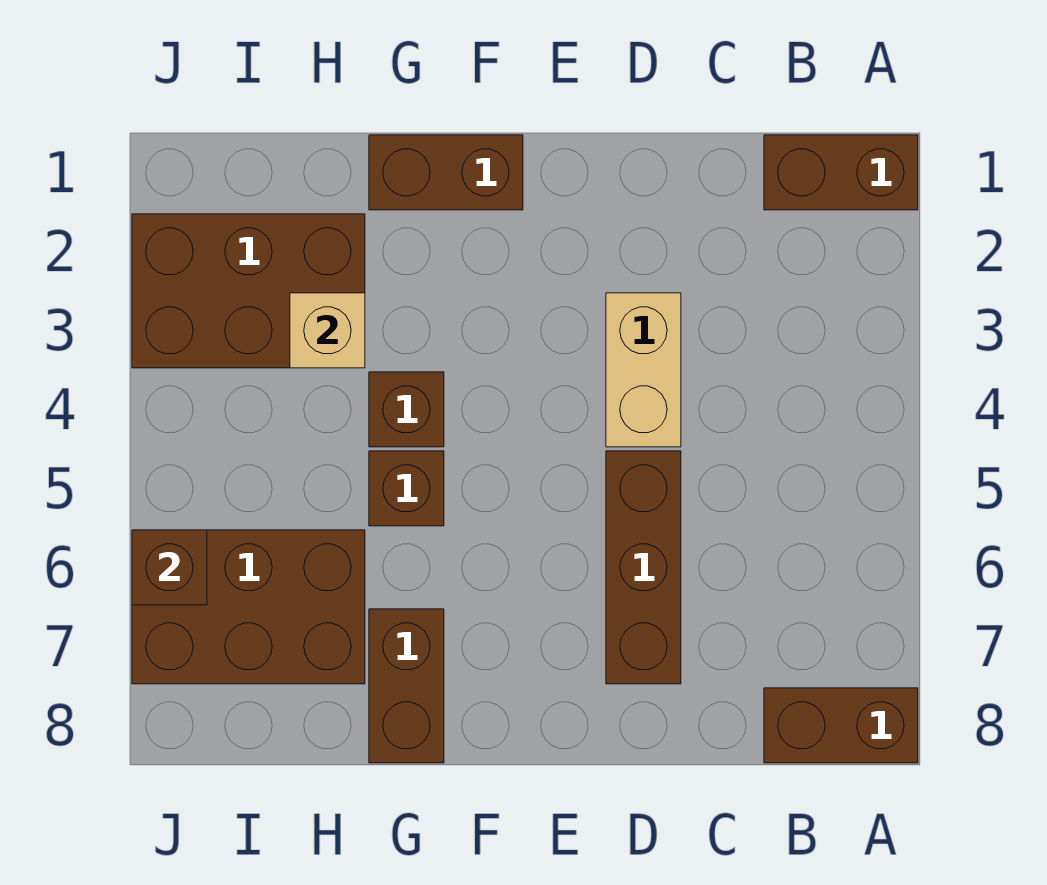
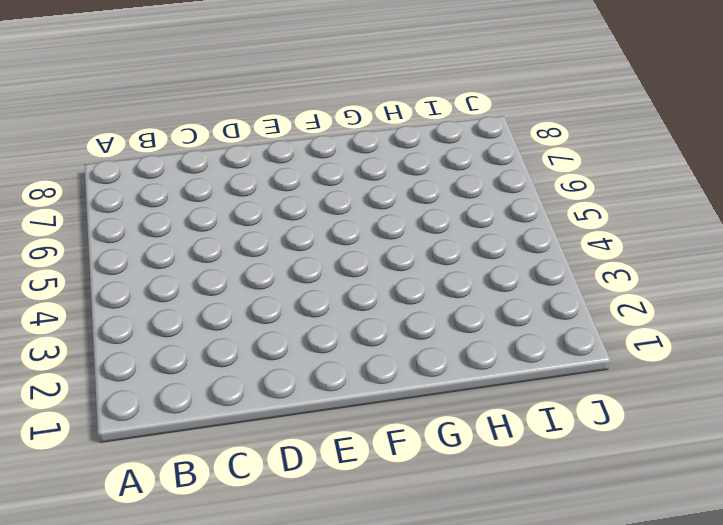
none -> brown 1x2 brick [764,135,918,210]
none -> brown 1x2 brick [764,688,918,763]
none -> tan 1x2 brick [606,293,681,447]

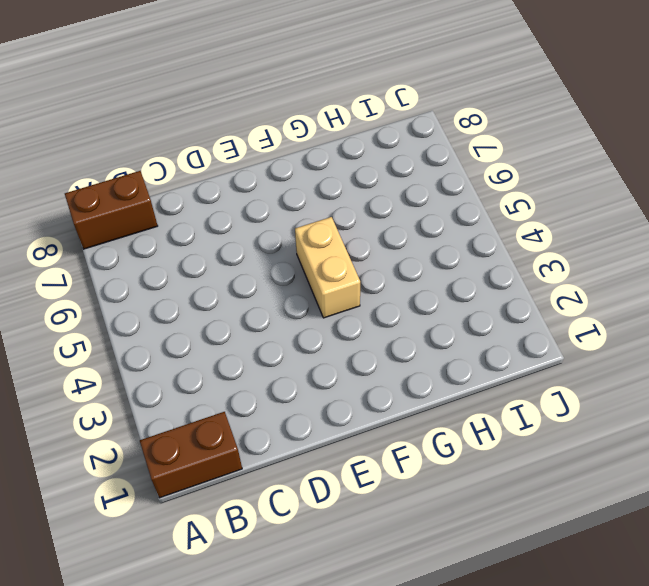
tan 1x2 brick [295,217,360,318] -> tan 1x2 brick moved to [606,293,681,447]
none -> brown 1x3 brick [606,451,681,684]
none -> brown 1x2 brick [369,135,523,210]
none -> brown 1x1 brick [369,372,444,447]

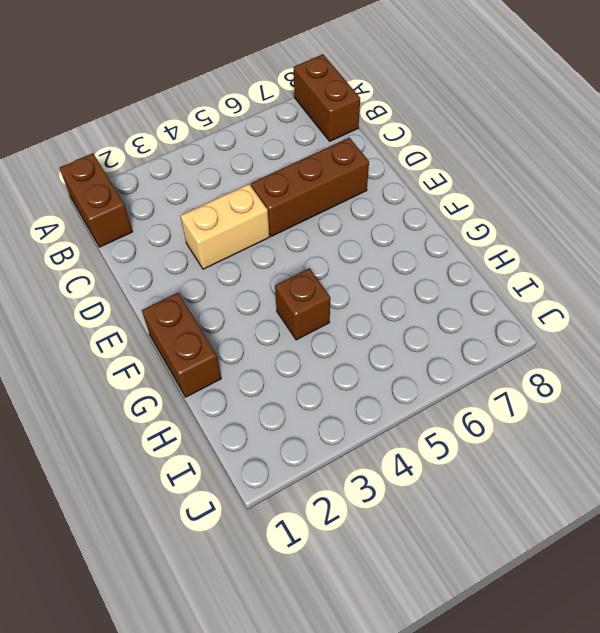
none -> brown 1x1 brick [369,451,444,526]
none -> brown 1x2 brick [369,609,444,763]
none -> brown 2x3 brick [132,214,365,368]

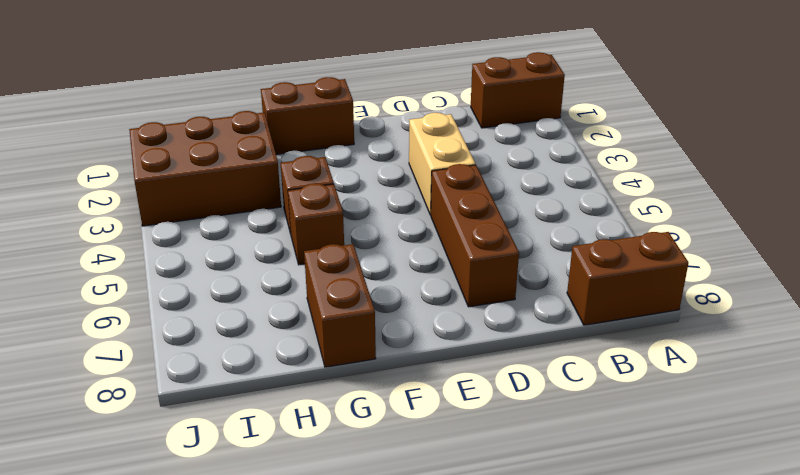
none -> brown 2x3 brick [132,530,365,684]
none -> tan 1x1 brick [290,293,365,368]
none -> brown 1x1 brick [132,530,207,605]

